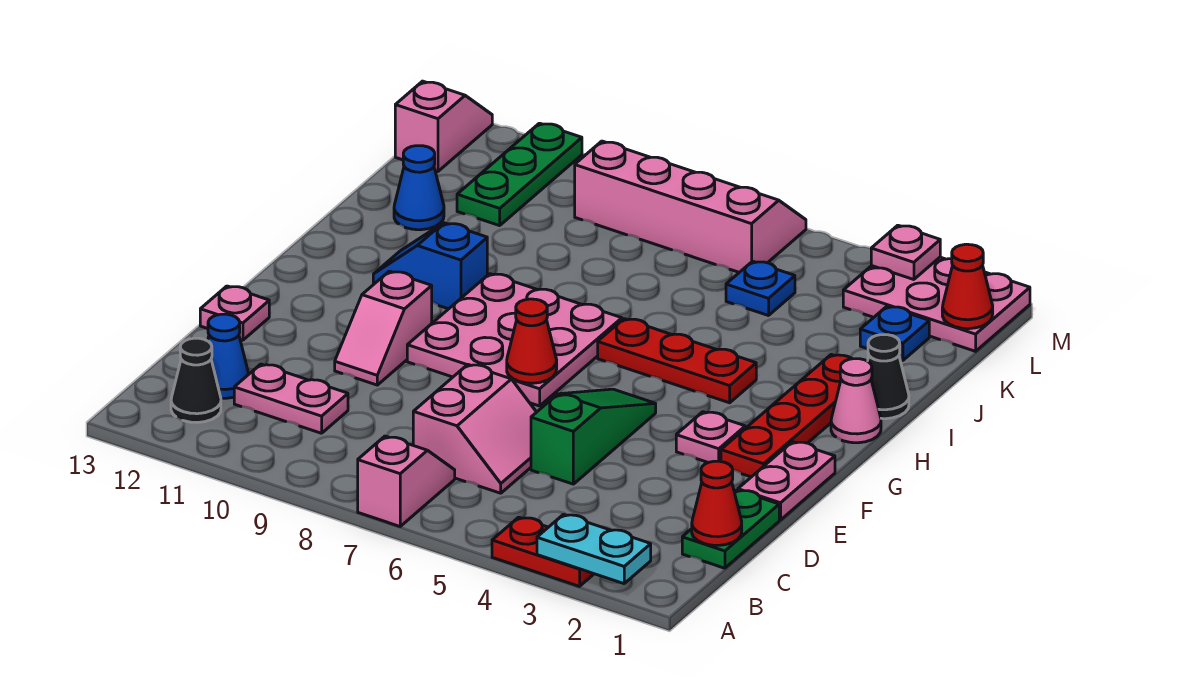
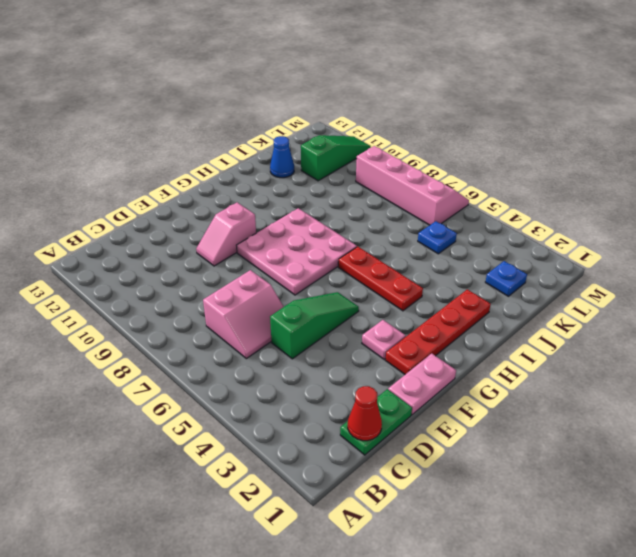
green 1x3 slope [301,135,371,181] -> green 1x3 plate [457,123,582,226]
none -> red 1x2 plate [492,517,594,587]
none -> pink 1x2 slope [358,436,455,526]
none -> black 1x1 cone [171,338,221,422]
none -> pink 1x2 plate [234,364,348,433]

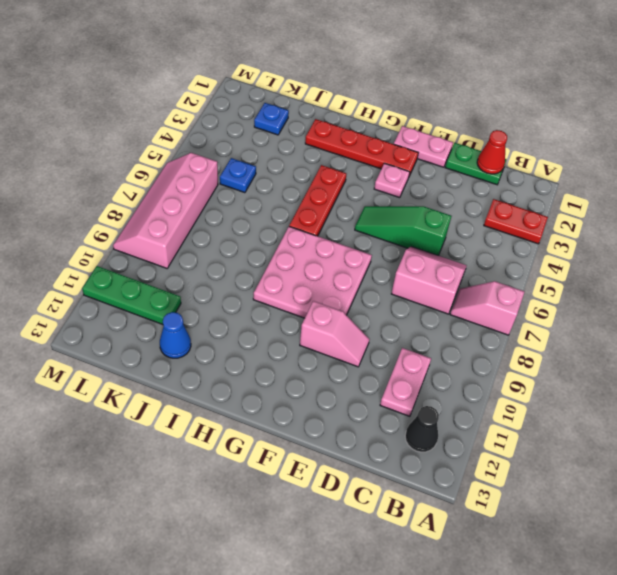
red 1x2 plate [484,199,548,244] -> red 1x2 plate turned to [492,517,594,587]
none -> blue 1x1 cone [208,314,249,398]
none -> pink 1x1 plate [200,286,269,340]
none -> pink 1x1 cone [831,359,881,443]
none -> blue 1x2 slope [373,223,487,309]

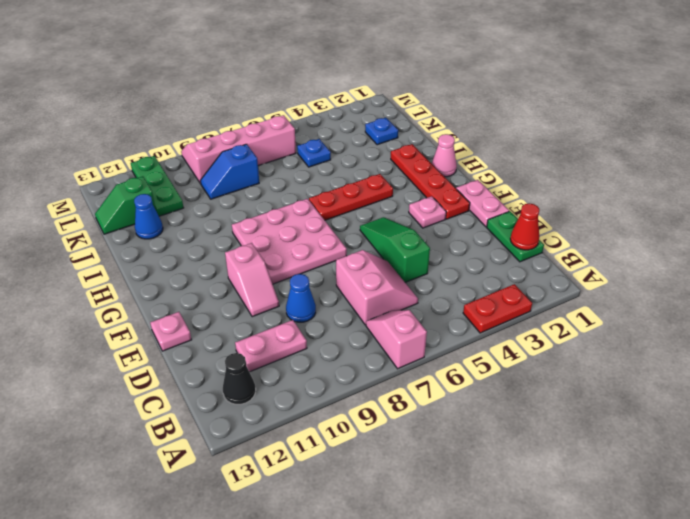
blue 1x1 cone [286,274,316,322] -> blue 1x1 cone moved to [208,314,249,398]
blue 1x2 slope [200,144,259,199] -> blue 1x2 slope moved to [373,223,487,309]
green 1x2 slope [95,176,156,234] -> none
none -> black 1x1 cone [868,335,909,419]
none -> pink 2x3 plate [843,257,1030,351]
none -> pink 1x2 slope [395,81,492,172]
none -> cyan 1x2 plate [537,515,651,584]

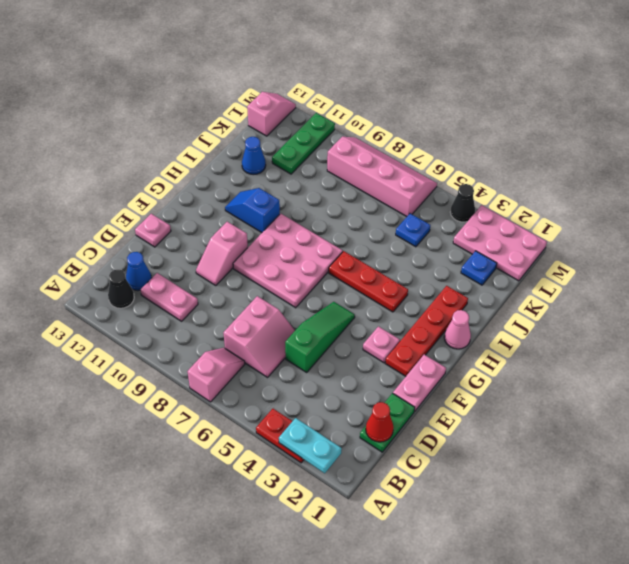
black 1x1 cone [450,184,475,222] -> black 1x1 cone moved to [868,335,909,419]
none -> red 1x1 cone [507,299,557,383]
none -> red 1x1 cone [942,244,993,329]
none -> pink 1x1 plate [871,225,940,280]

